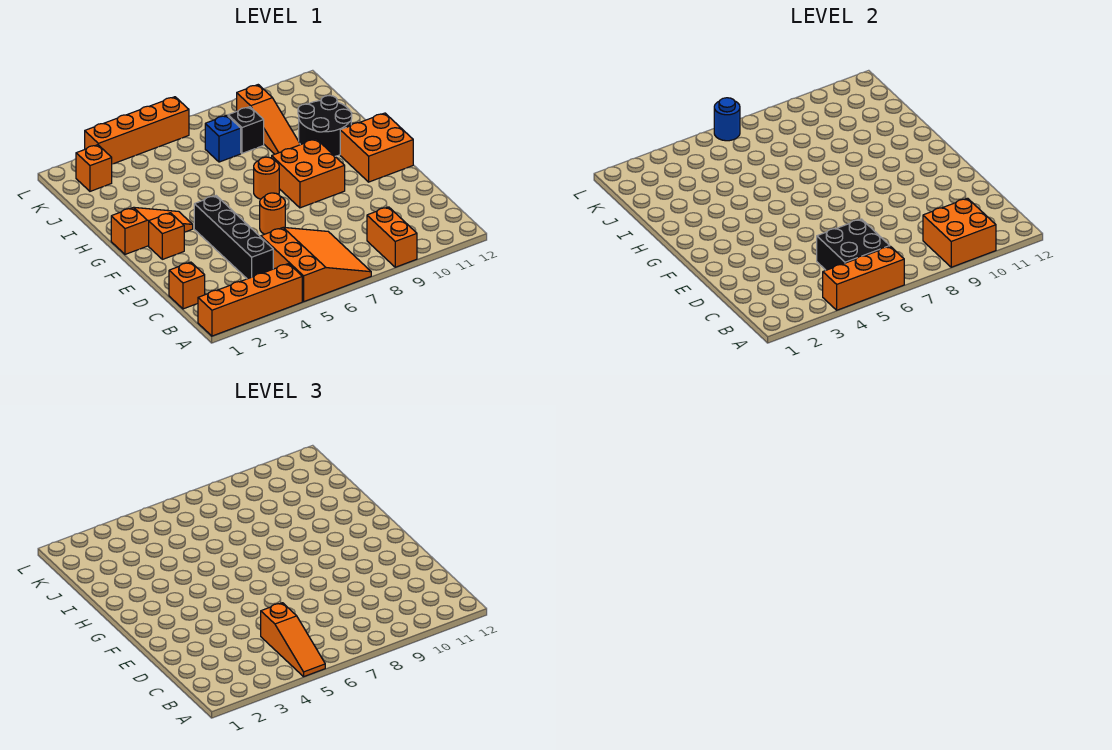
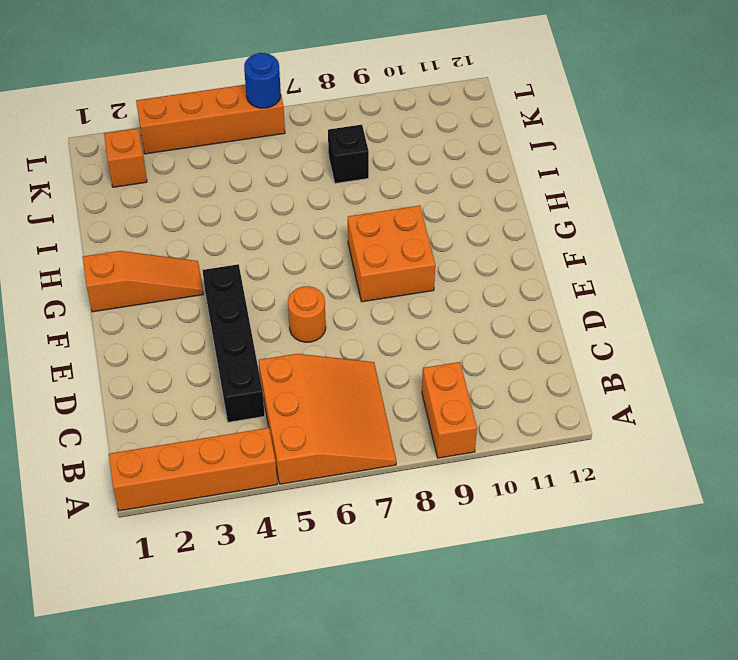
none -> orange 1x1 brick [169,262,205,309]
none -> orange 1x1 brick [149,213,184,259]
none -> orange 2x2 brick [340,113,413,182]

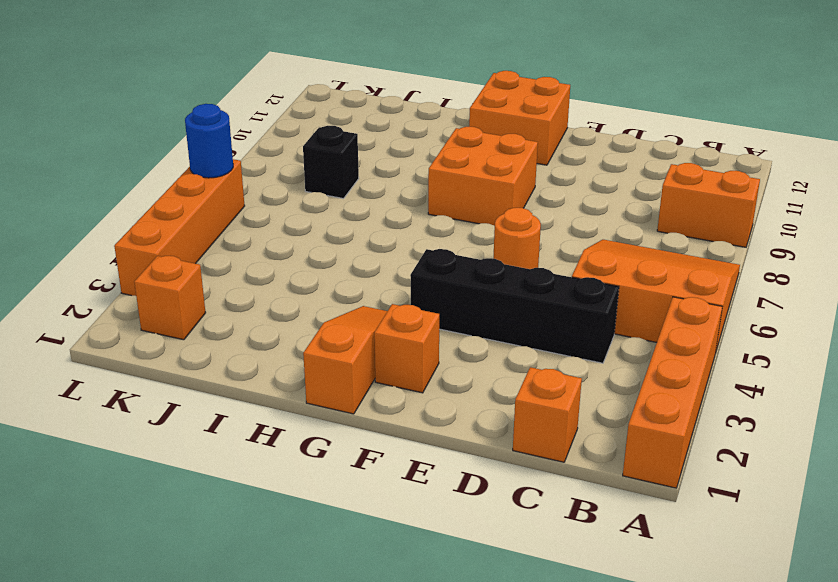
none -> orange 1x1 round brick [254,157,279,199]
none -> black 2x2 round brick [298,96,352,156]
none -> orange 1x3 slope [237,85,300,154]

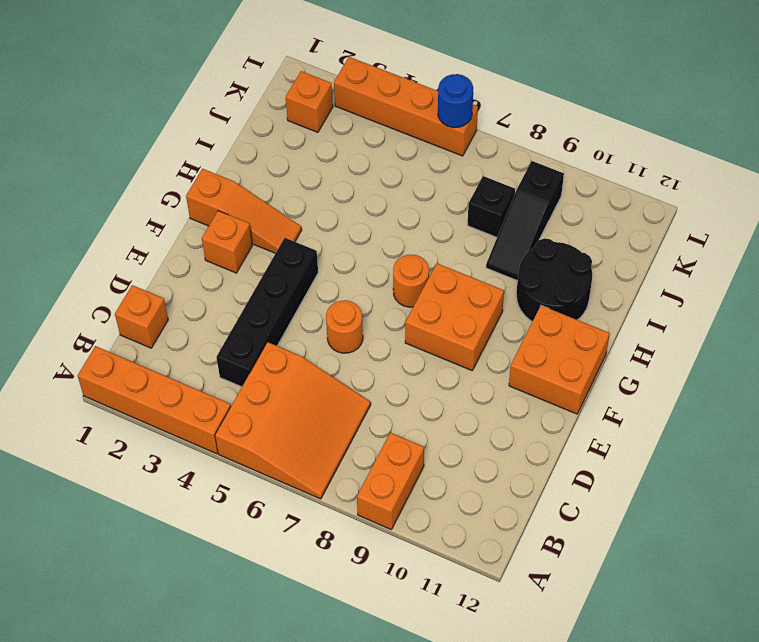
black 1x3 slope [486,161,564,281] -> orange 1x3 slope [237,85,300,154]
none -> blue 1x1 brick [205,115,241,162]
none -> orange 1x3 brick [823,246,904,310]
none -> orange 2x2 brick [923,198,996,267]

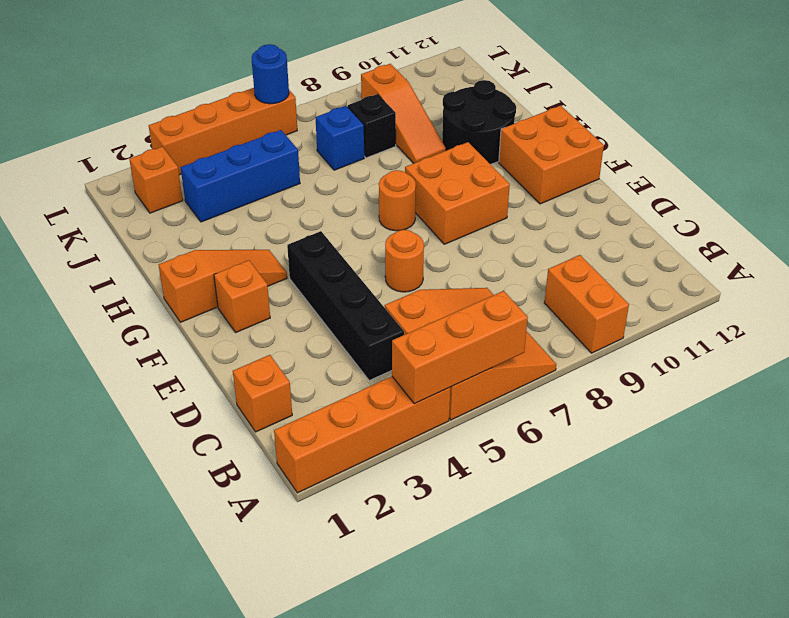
blue 1x3 brick [181,130,300,222] -> none
none -> orange 2x2 brick [923,198,996,267]
none -> black 2x2 brick [817,219,890,270]
none -> orange 1x3 slope [261,603,325,677]

